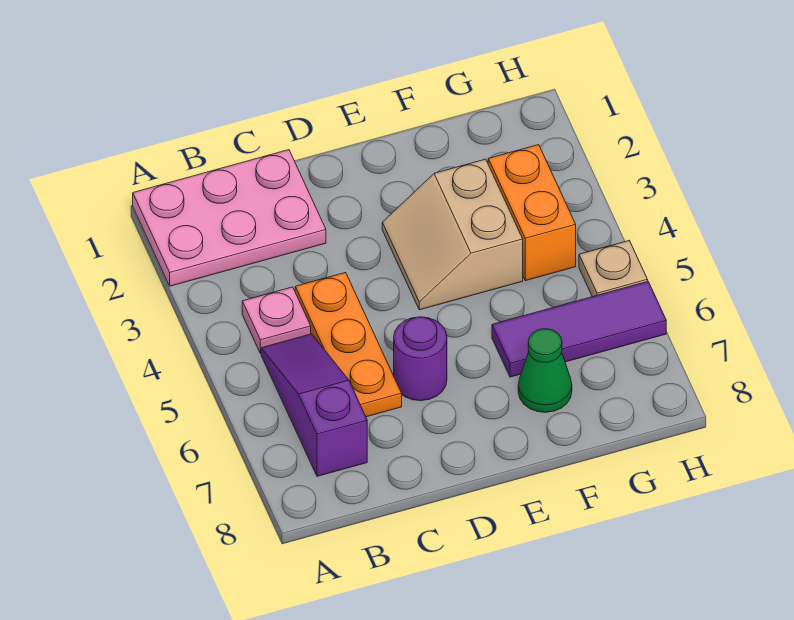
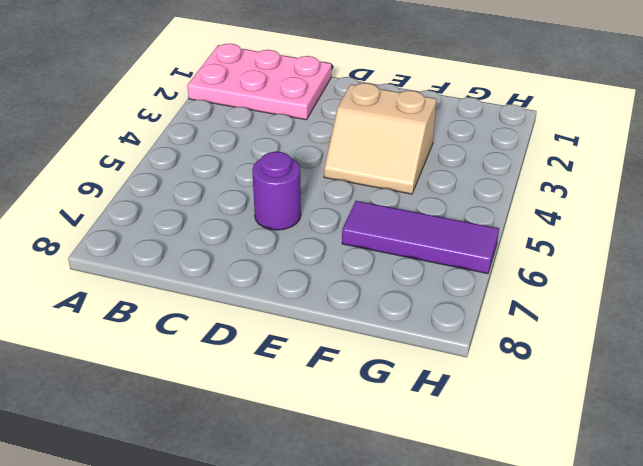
tan 2x2 slope [324,83,436,194] -> tan 2x2 slope turned to [382,159,523,310]
none -> pink 1x1 plate [242,287,311,354]
none -> purple 1x3 slope [261,334,367,476]

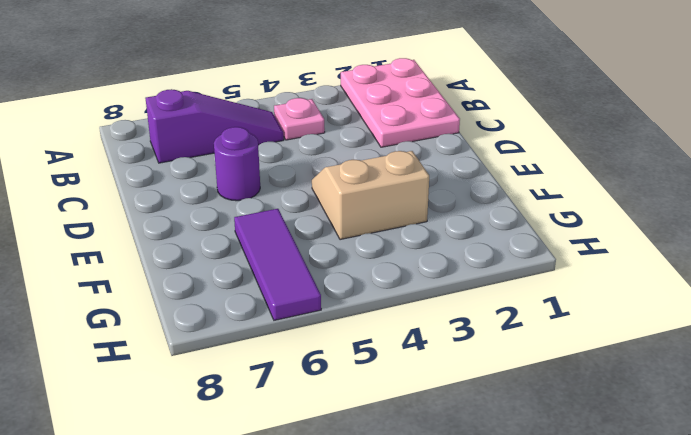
none -> orange 1x3 plate [295,272,402,417]
none -> green 1x1 cone [518,329,572,412]

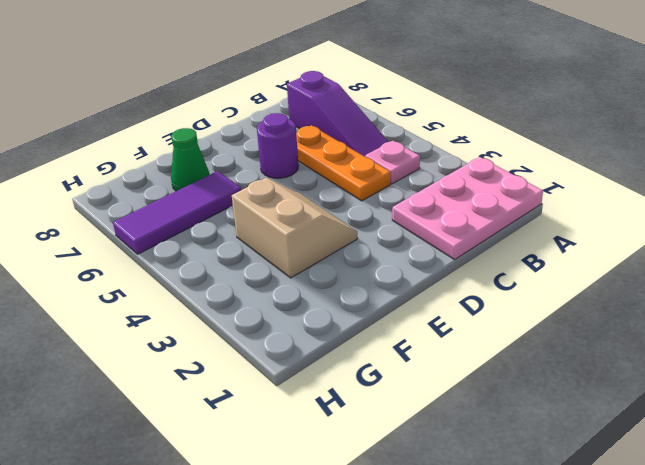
none -> orange 1x2 brick [488,145,576,281]
none -> tan 1x1 plate [579,241,648,297]

